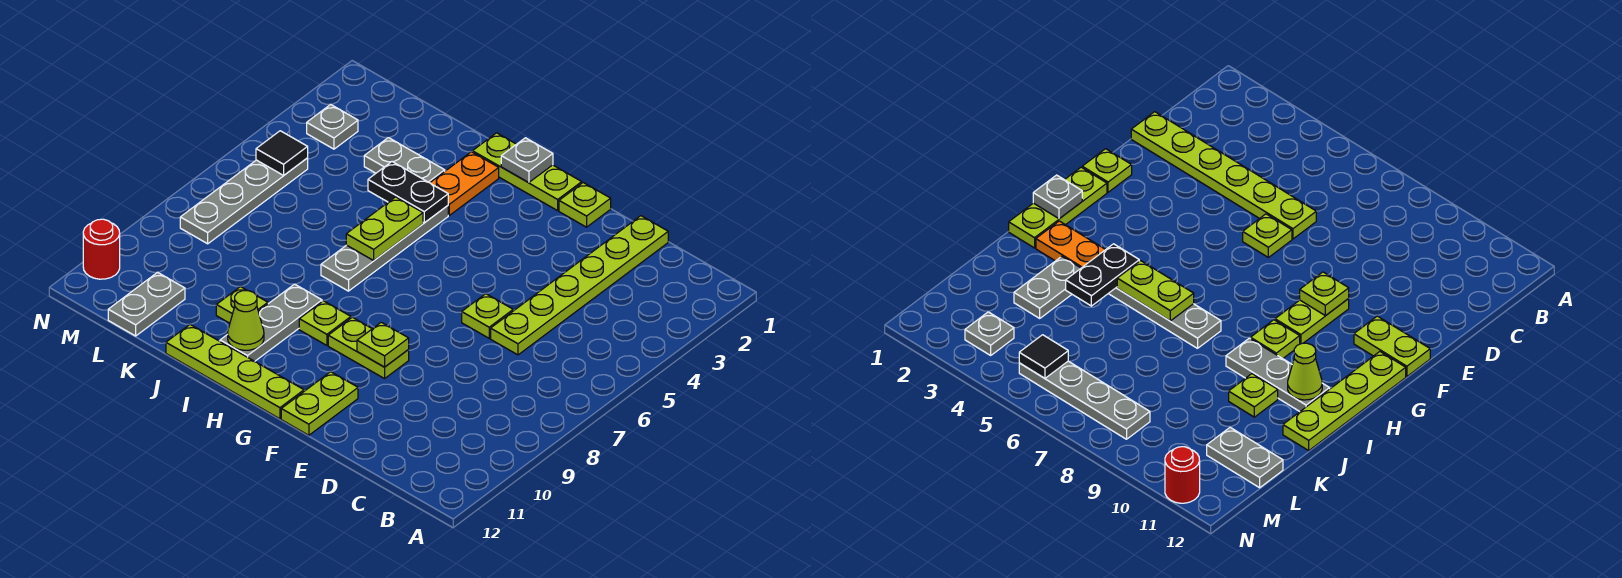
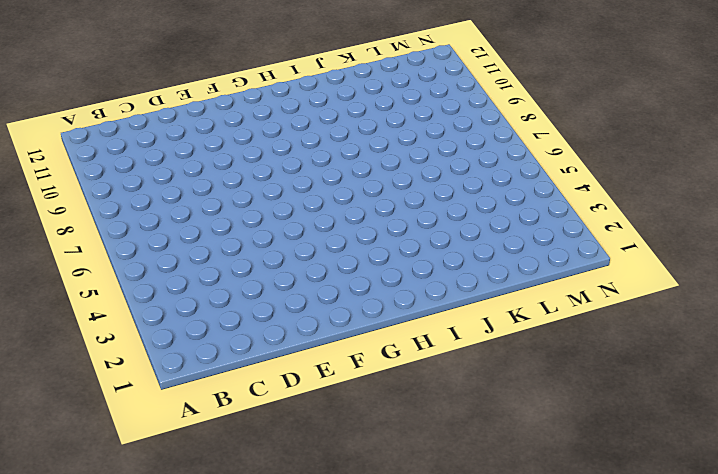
none -> lime 1x6 plate [491,216,668,355]
none -> lime 1x1 plate [462,294,513,338]
none -> lime 1x1 plate [559,183,611,227]

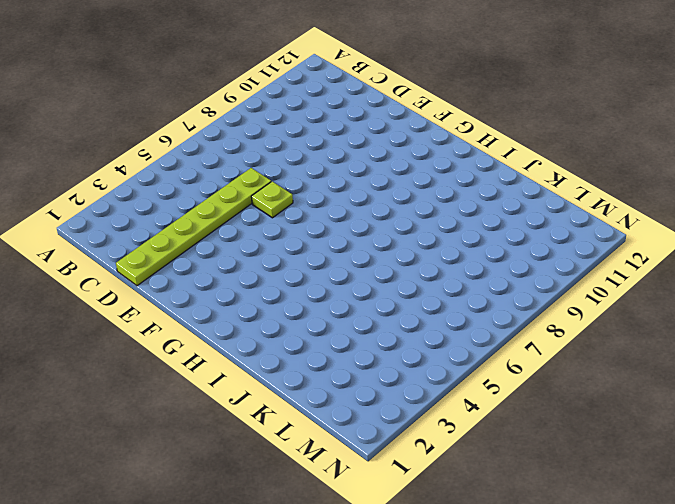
none -> lime 1x1 plate [559,183,611,227]
none -> lime 1x2 plate [328,317,409,379]
none -> lime 1x2 plate [281,372,358,435]

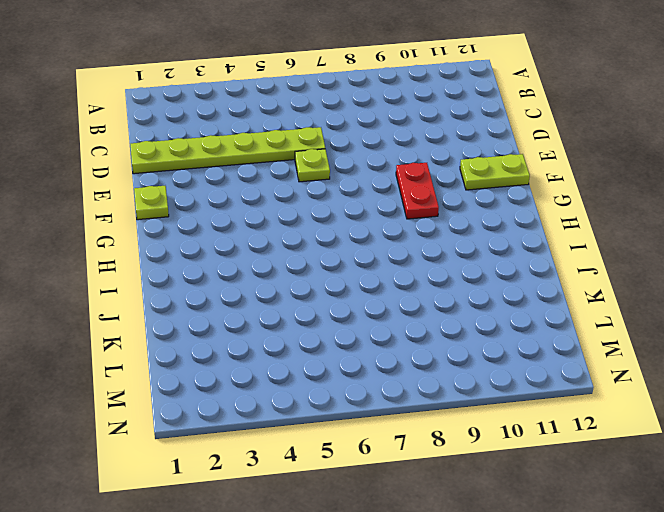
red 1x2 plate [396,163,439,219] -> lime 1x2 plate [328,317,409,379]
none -> lime 1x3 plate [473,133,582,211]
none -> lime 1x4 plate [166,325,304,419]
none -> lime 1x1 plate [299,301,351,345]

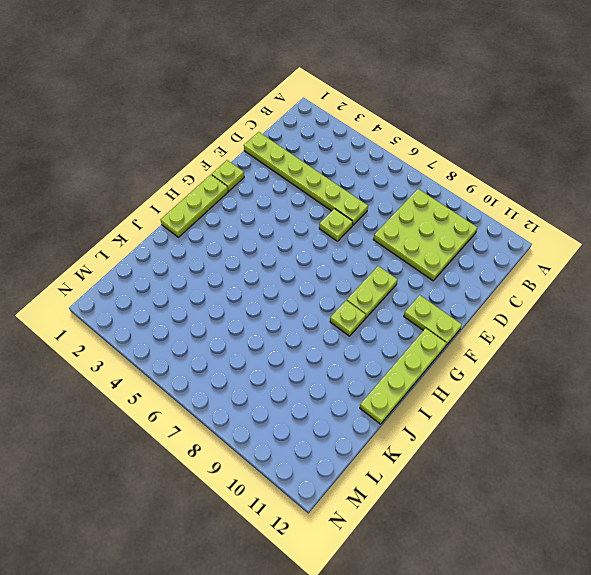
lime 3x3 plate [373,189,478,281] -> none
none -> orange 1x2 plate [430,152,499,215]
none -> grey 1x4 plate [321,206,448,291]
none -> grey 1x3 plate [220,284,322,361]

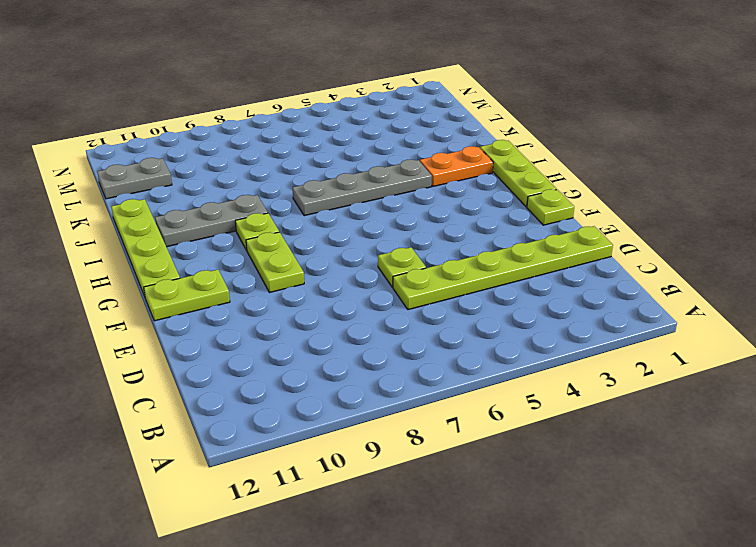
none -> grey 1x2 plate [364,138,445,183]
none -> lime 1x1 plate [216,287,268,323]
none -> grey 1x1 plate [307,104,358,149]

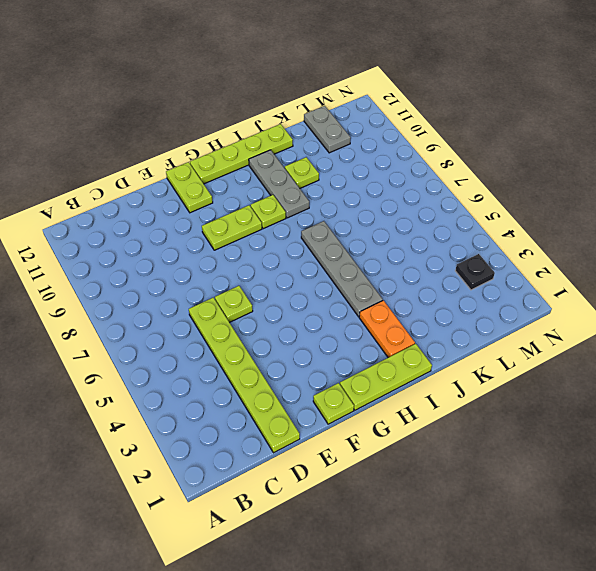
black 1x1 plate [455,254,495,290] -> grey 1x1 plate [307,104,358,149]
none -> grey 1x2 plate [364,138,445,183]
none -> grey 1x4 plate [180,158,308,244]
none -> red 1x1 round brick [83,219,120,279]

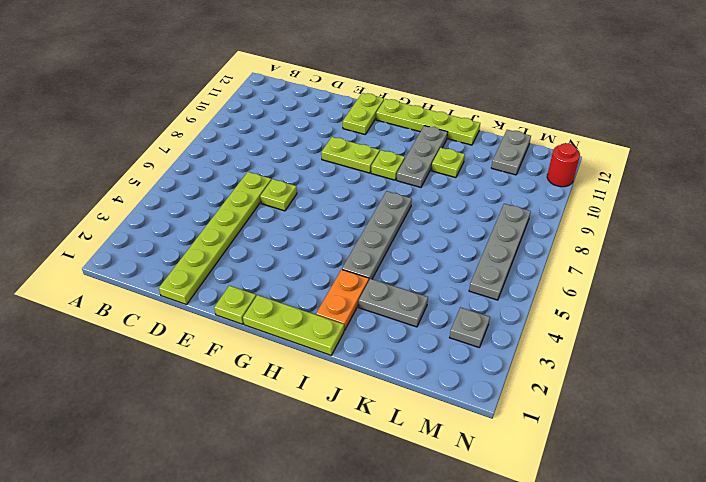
none -> lime 1x1 plate [357,322,409,367]
none -> grey 1x1 plate [501,138,553,183]
none -> black 1x2 plate [368,162,448,223]

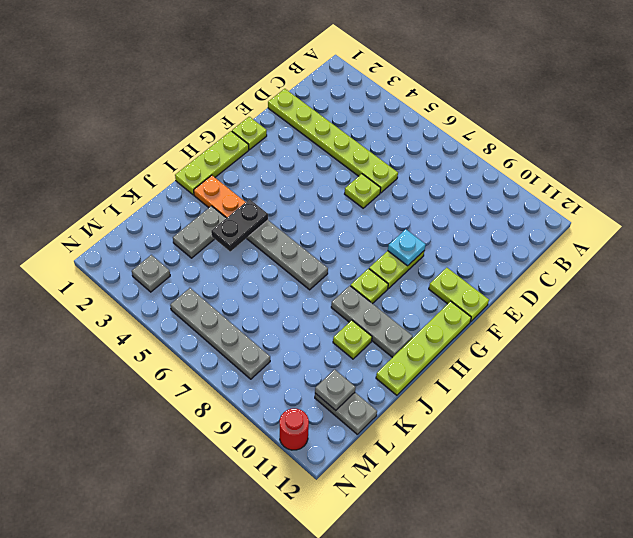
cyan 1x1 plate [388,229,426,266] -> lime 1x1 plate [357,322,409,367]
grey 1x1 plate [315,369,356,410] -> grey 1x1 plate moved to [501,138,553,183]
none -> lime 1x2 plate [346,197,423,260]
none -> lime 1x1 cone [228,291,264,350]
none -> black 1x1 tile [256,131,308,175]

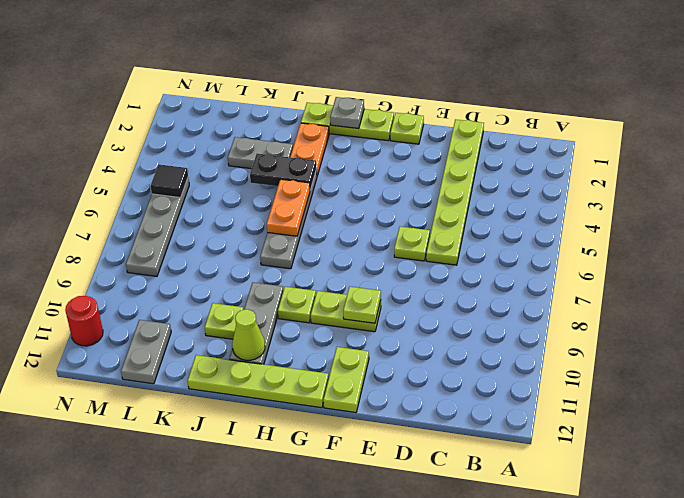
orange 1x2 plate [267,179,310,236] -> lime 1x2 plate [346,197,423,260]
none -> grey 1x1 plate [307,104,358,149]

